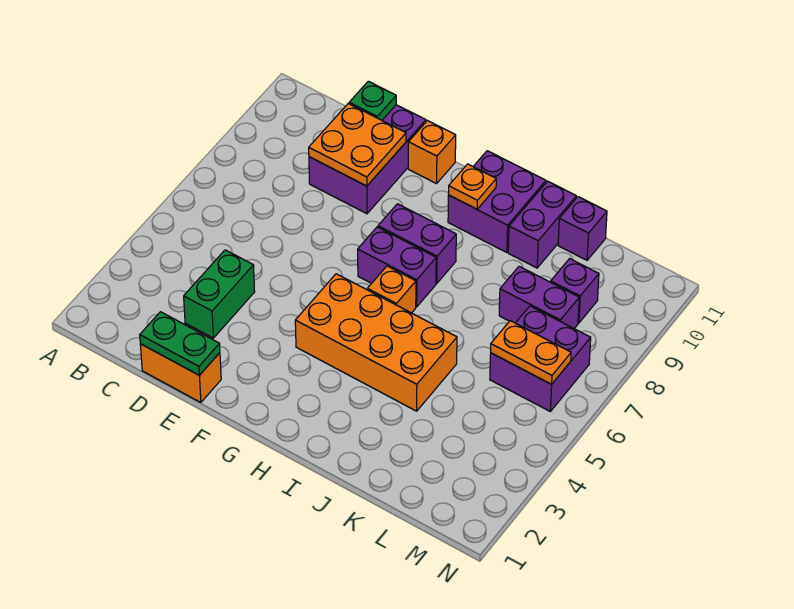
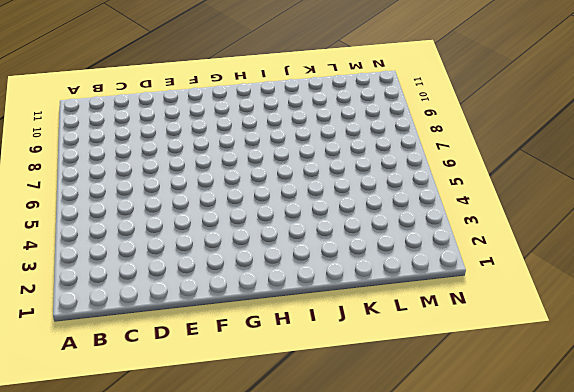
none -> orange 1x2 brick [140,344,221,402]
none -> green 1x2 brick [184,250,255,338]
none -> purple 2x3 brick [309,105,426,214]

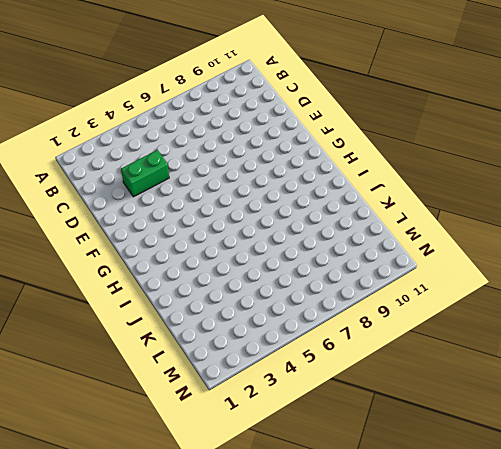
none -> orange 1x2 brick [140,344,221,402]
none -> purple 2x3 brick [309,105,426,214]
none -> orange 1x1 brick [408,121,456,184]

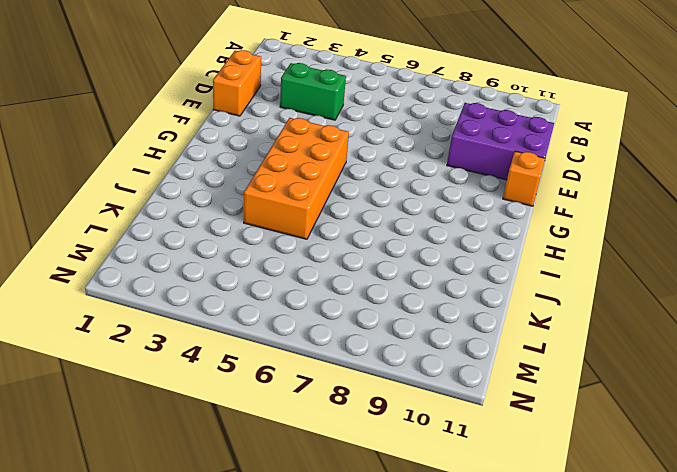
none -> purple 1x2 brick [358,227,436,307]
none -> purple 1x2 brick [378,204,456,283]
none -> orange 1x1 brick [367,266,416,313]

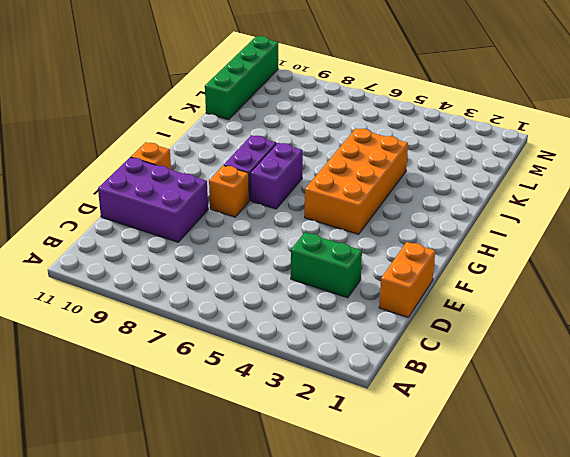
orange 1x1 brick [209,165,249,217] -> orange 1x1 brick moved to [367,266,416,313]
green 1x4 brick [205,36,278,120] -> purple 1x1 brick [558,197,607,260]
none -> purple 2x2 brick [448,151,546,252]
none -> purple 1x2 brick [508,181,576,268]
none -> purple 1x2 brick [499,266,579,329]

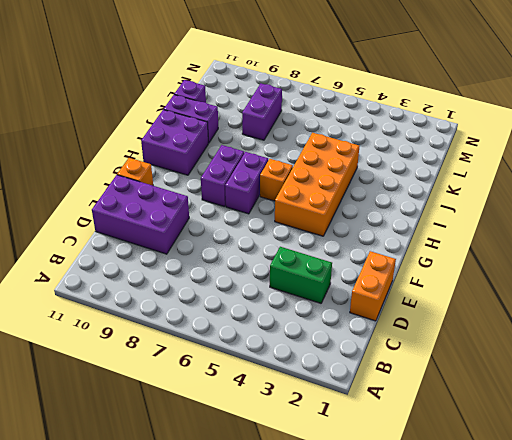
none -> purple 2x2 brick [490,306,591,411]
none -> purple 1x1 brick [551,259,599,323]
none -> green 1x2 plate [140,312,220,375]

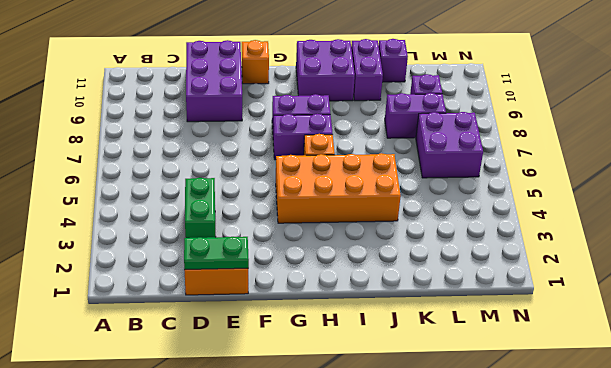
none -> orange 2x2 plate [309,104,406,186]
none -> green 1x1 plate [349,81,396,120]
none -> orange 1x1 plate [448,164,496,209]

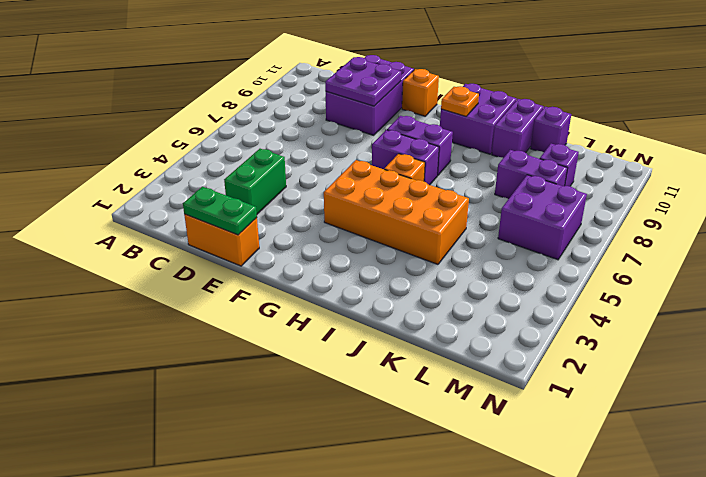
purple 2x2 plate [325,57,401,106] -> orange 2x2 plate [309,104,406,186]
none -> green 1x1 plate [349,81,396,120]
none -> orange 1x2 plate [491,321,571,384]

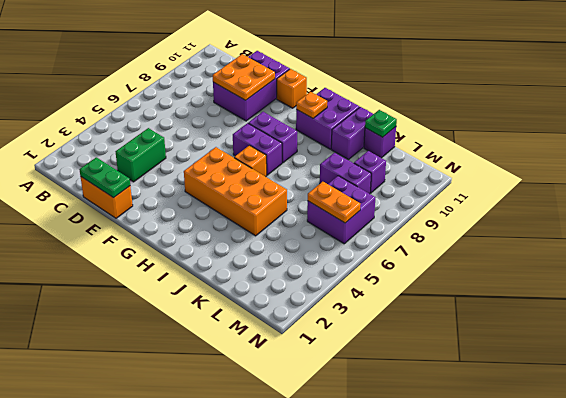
green 1x1 plate [365,110,397,137] -> green 1x1 plate moved to [349,81,396,120]

